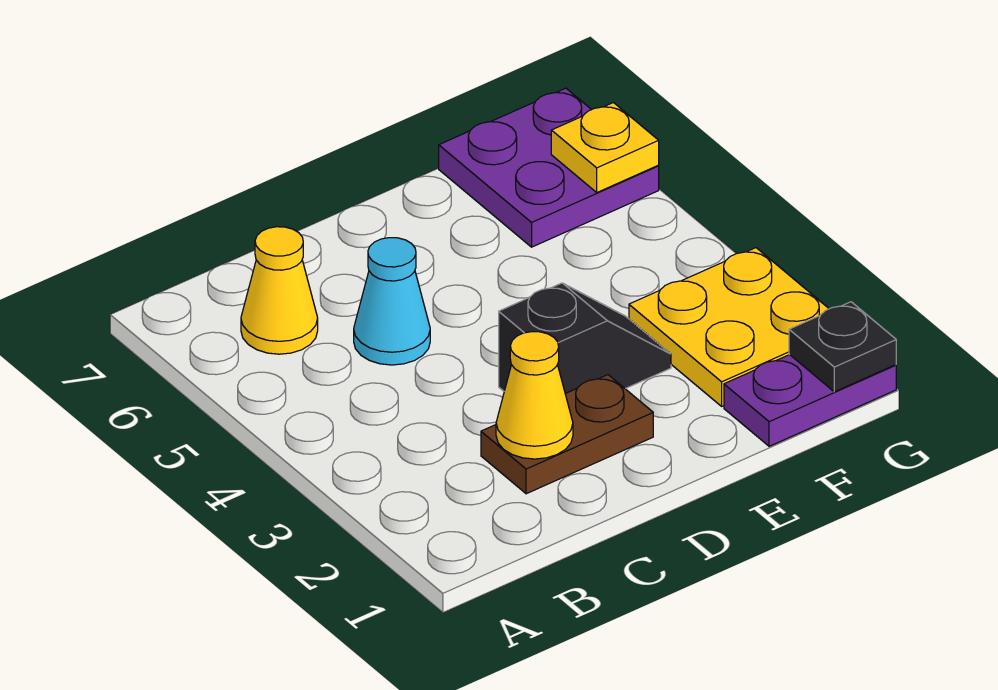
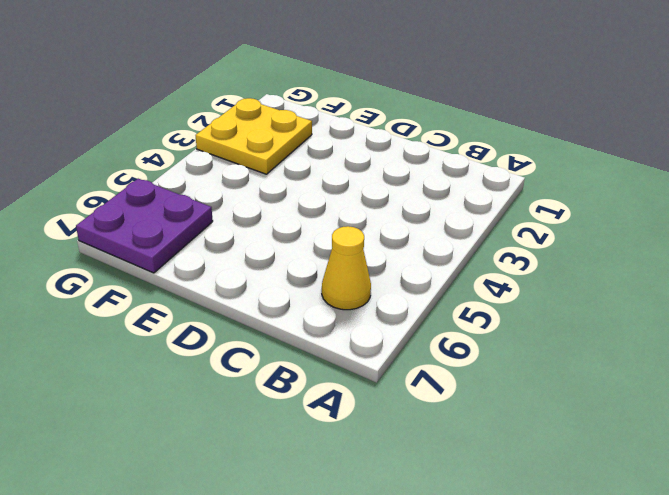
none -> brown 1x2 plate [481,375,653,494]
none -> cyan 1x1 cone [354,238,430,365]

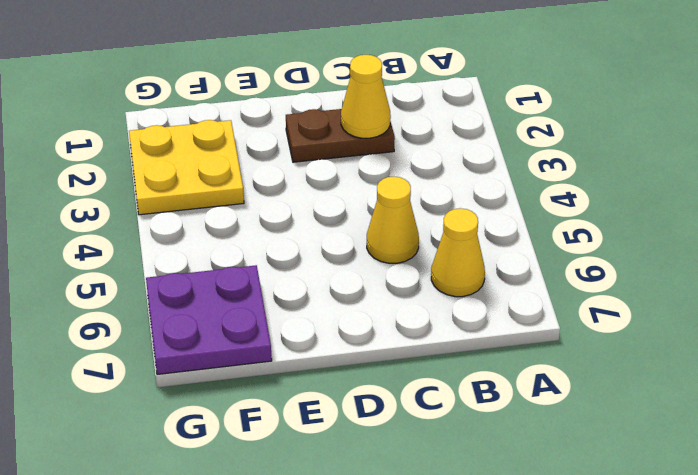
yellow 1x1 cone [367,176,419,263] -> cyan 1x1 cone [354,238,430,365]
none -> black 1x2 slope [499,283,671,393]
none -> purple 1x2 plate [724,355,896,446]

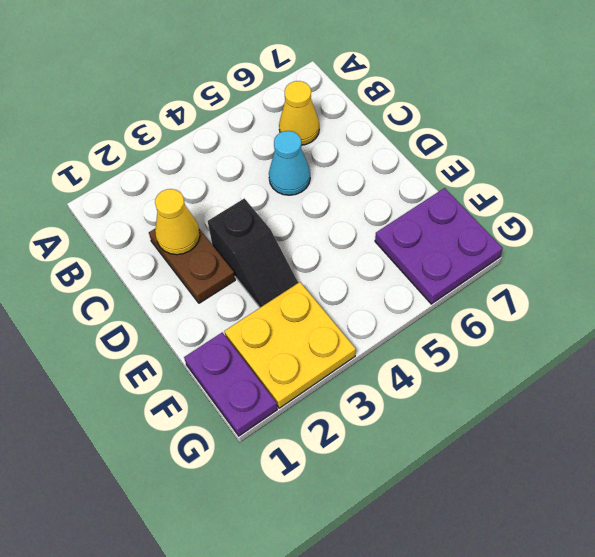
none -> black 1x1 plate [789,302,896,392]
none -> yellow 1x1 plate [551,103,659,192]

